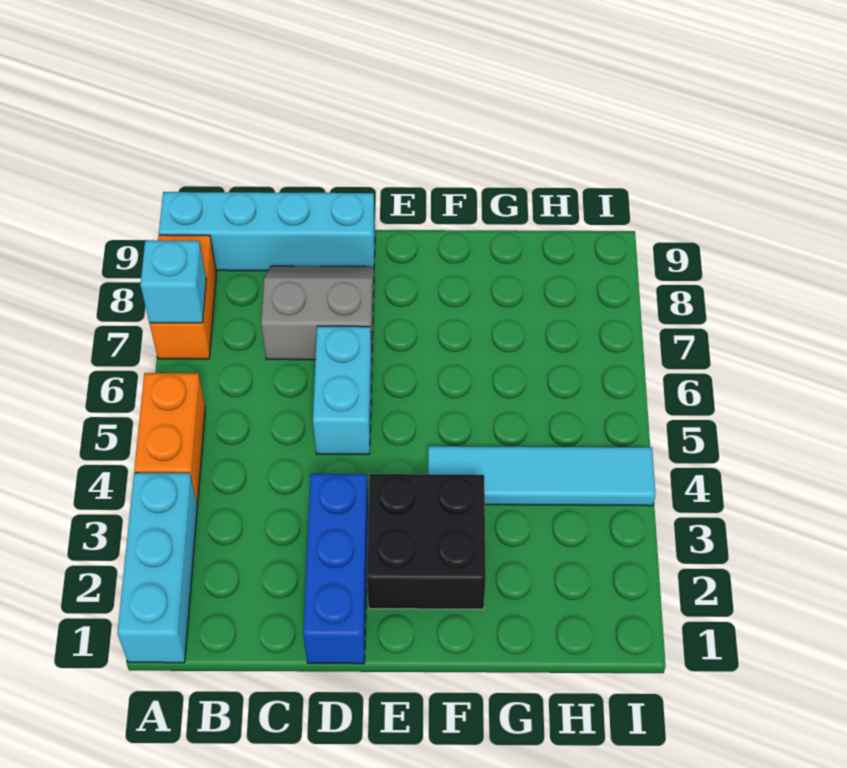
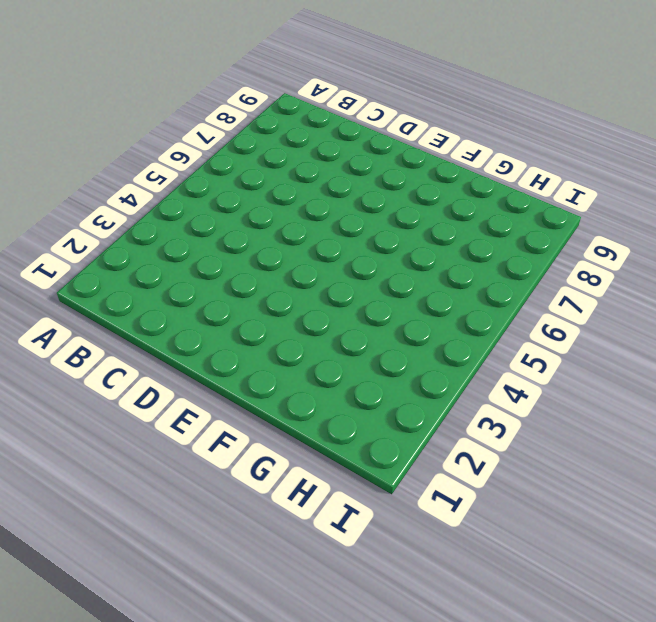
none -> cyan 1x3 brick [117,473,197,663]
none -> orange 1x2 brick [134,373,205,503]

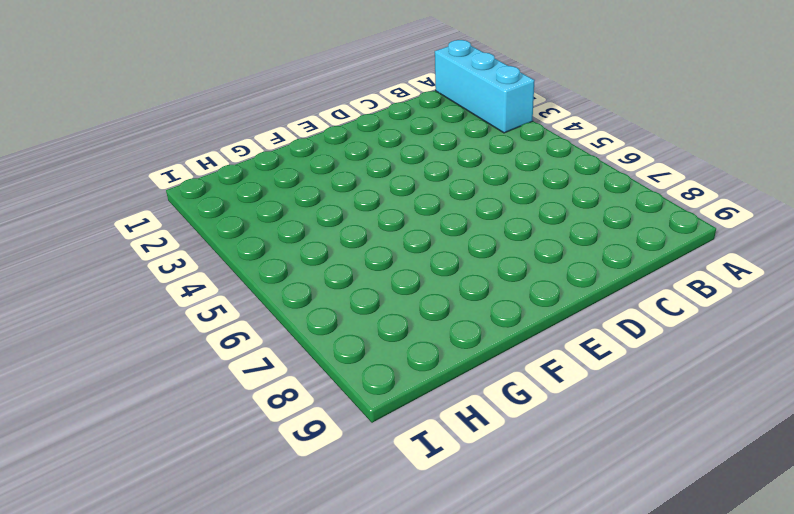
none -> orange 1x2 brick [134,373,205,503]
none -> orange 1x2 brick [150,235,216,359]

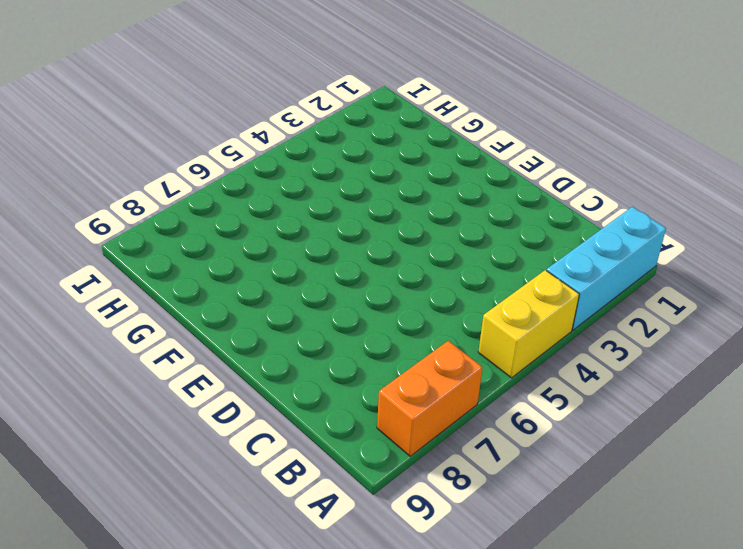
yellow 1x2 brick [478,270,579,378] -> orange 1x2 brick [134,373,205,503]
none -> cyan 1x4 brick [159,192,375,271]
none -> grey 2x2 slope [261,266,374,360]

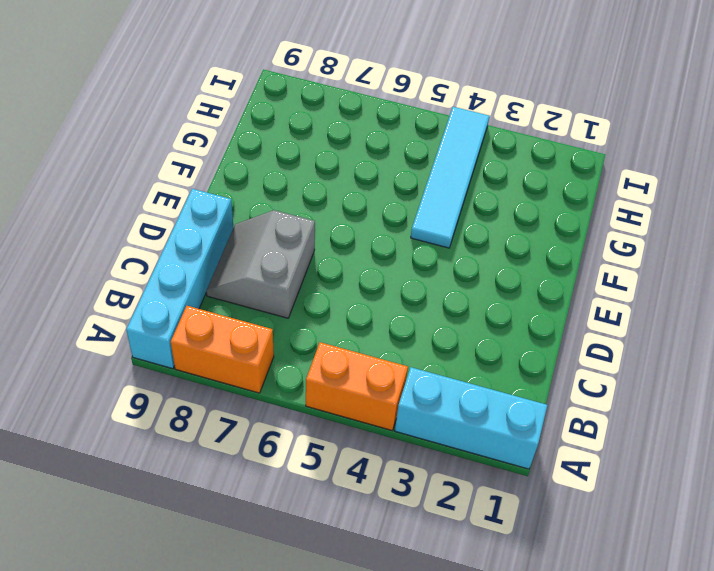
none -> blue 1x3 brick [303,474,368,664]
none -> cyan 1x2 brick [313,326,372,454]

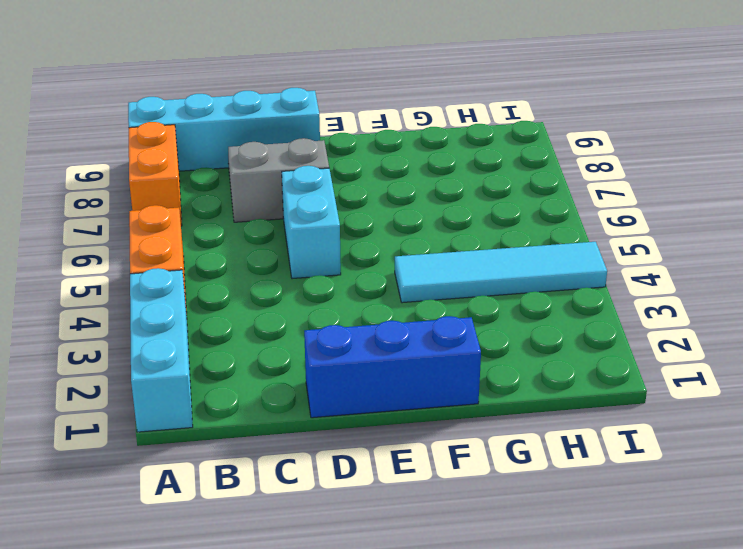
blue 1x3 brick [304,316,481,418] -> blue 1x3 brick turned to [303,474,368,664]
none -> black 2x2 brick [367,474,486,609]
none -> cyan 1x1 brick [140,240,206,323]

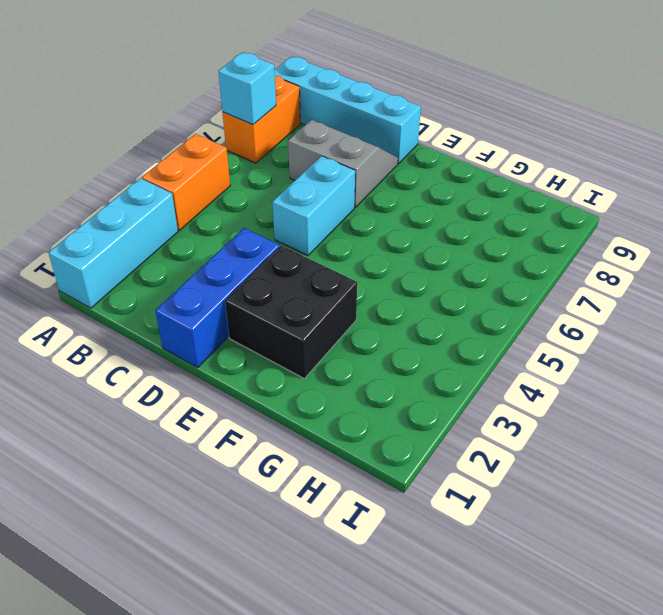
none -> cyan 1x4 tile [428,446,656,506]

